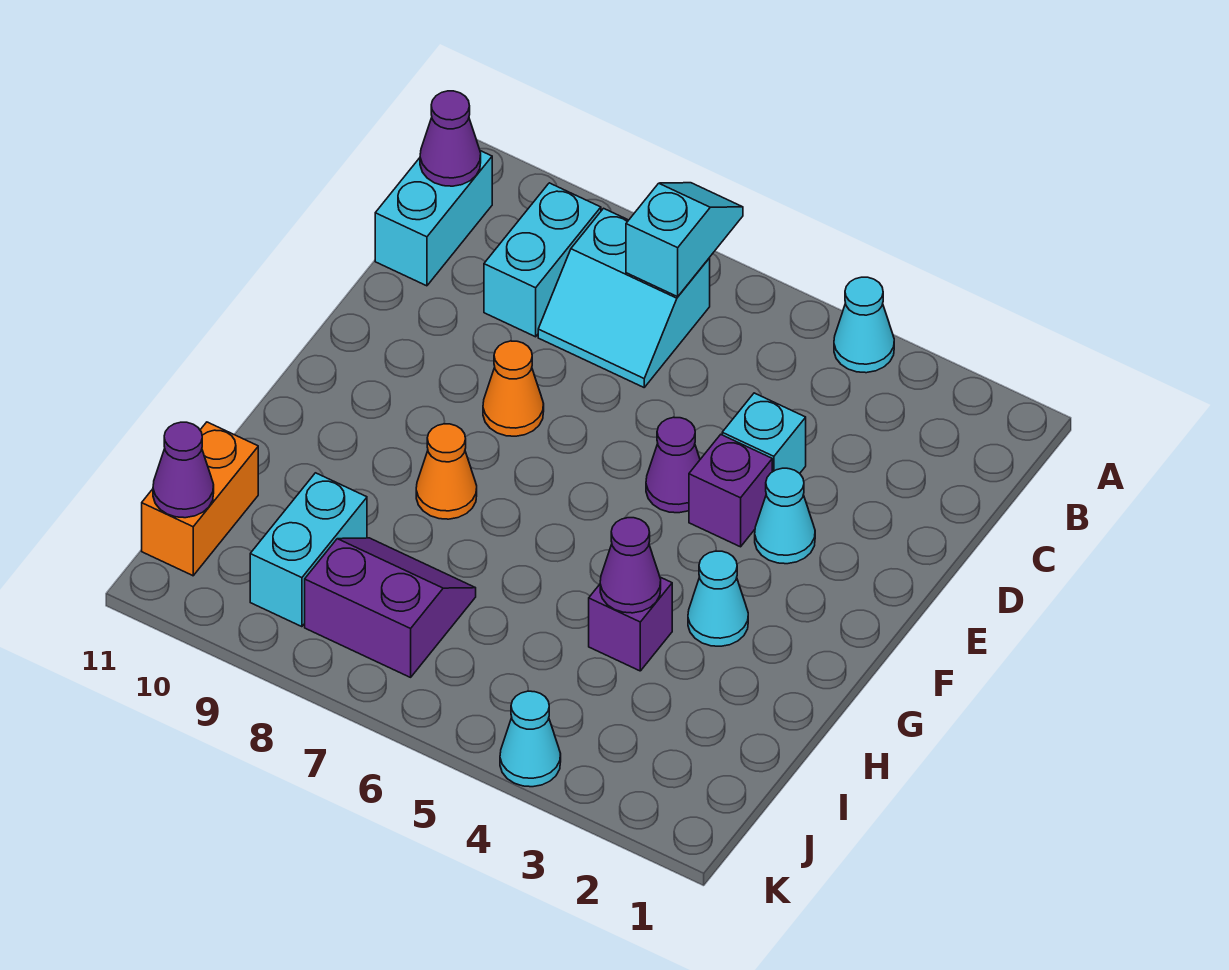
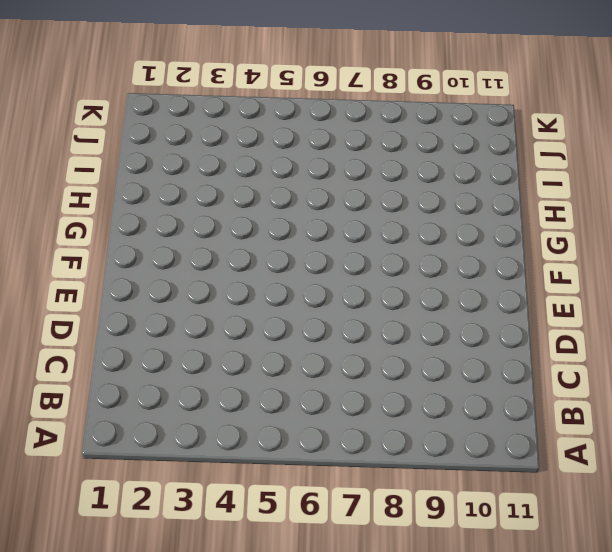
none -> cyan 1x1 cone [834,277,894,373]
none -> cyan 2x2 slope [538,208,710,387]
none -> cyan 1x2 brick [484,183,601,337]

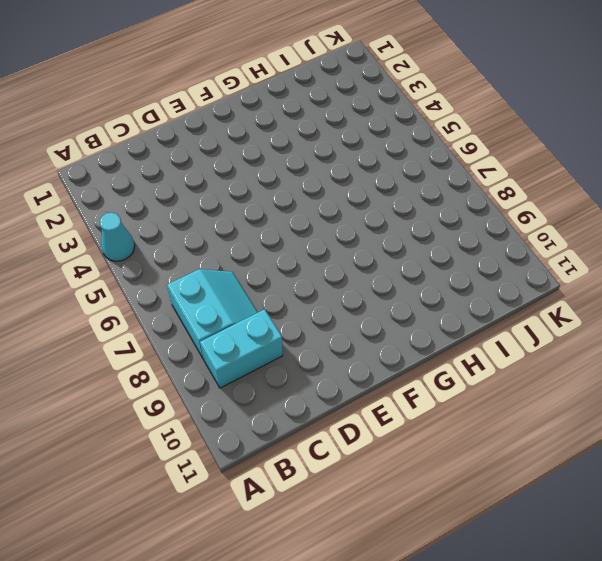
none -> cyan 1x2 brick [375,151,492,286]
none -> cyan 1x1 brick [722,393,806,473]
none -> cyan 1x1 cone [755,468,815,564]

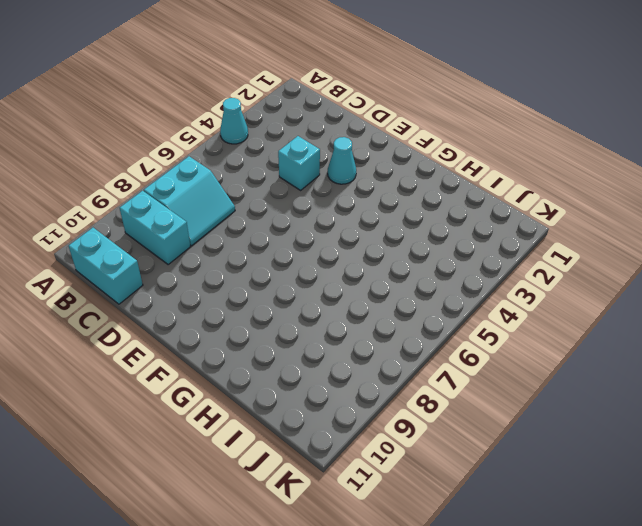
none -> purple 1x1 brick [689,435,772,547]
none -> purple 1x1 cone [646,417,700,513]
none -> orange 1x1 cone [483,341,544,436]

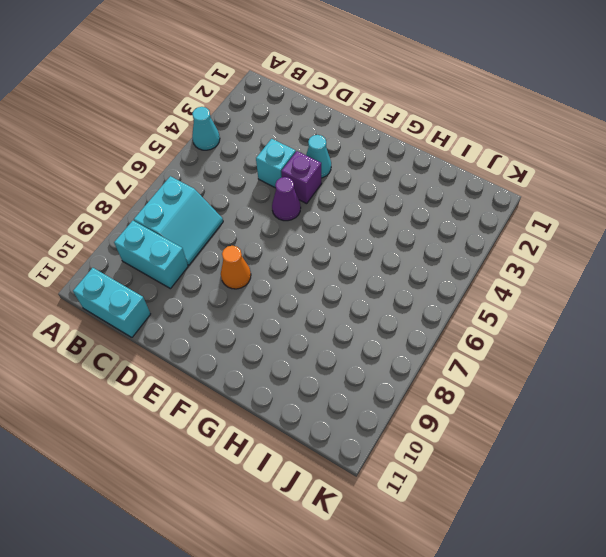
none -> cyan 1x1 cone [688,551,748,646]
none -> orange 1x1 cone [416,424,477,519]
none -> purple 1x1 brick [589,577,672,671]

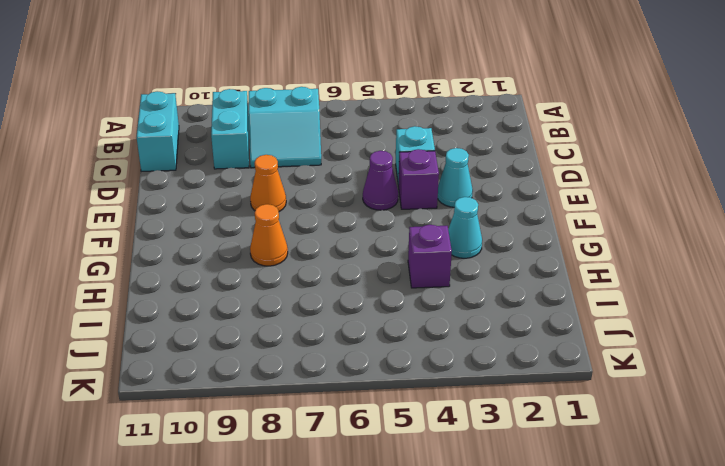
none -> cyan 1x1 cone [834,277,894,373]
none -> purple 2x2 slope [305,538,476,677]
none -> cyan 1x2 brick [250,473,367,627]

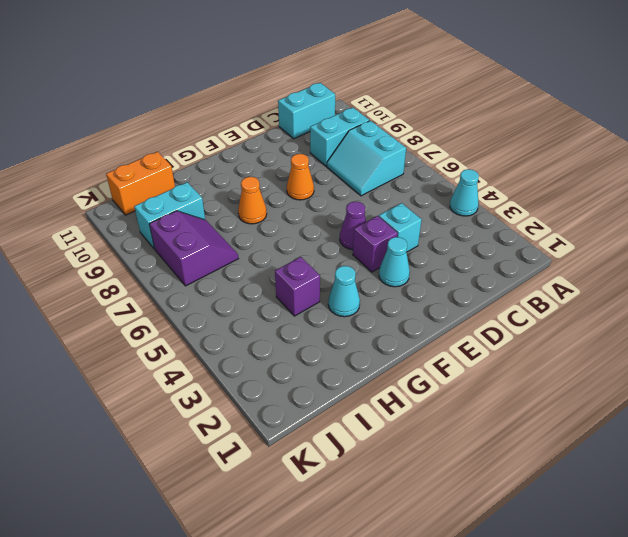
none -> cyan 1x1 cone [500,691,561,787]
none -> cyan 1x2 slope [626,183,743,297]
none -> purple 1x1 cone [420,91,481,186]

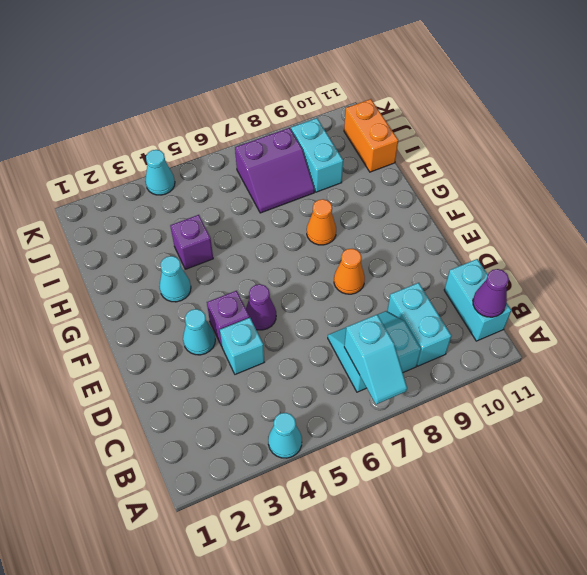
none -> purple 1x1 cone [600,518,661,613]
none -> purple 1x1 cone [153,422,214,518]

